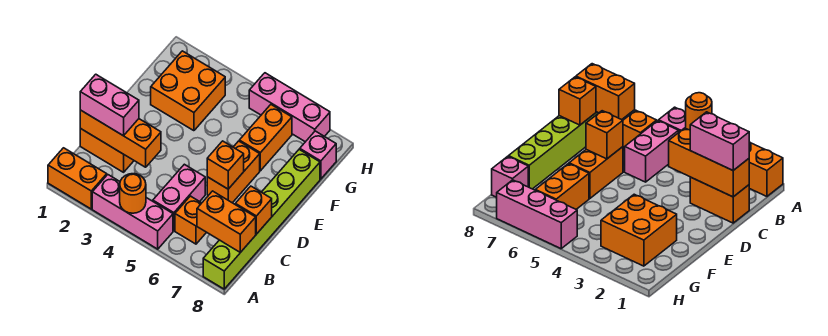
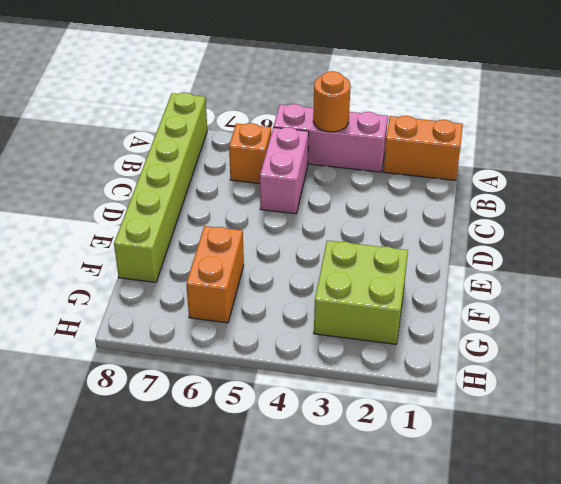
lime 2x2 brick [314,240,408,344] -> orange 2x2 brick [151,51,225,131]
none -> orange 1x2 brick [80,128,134,172]
none -> orange 1x2 brick [207,141,260,203]
none -> pink 1x1 brick [300,131,336,179]

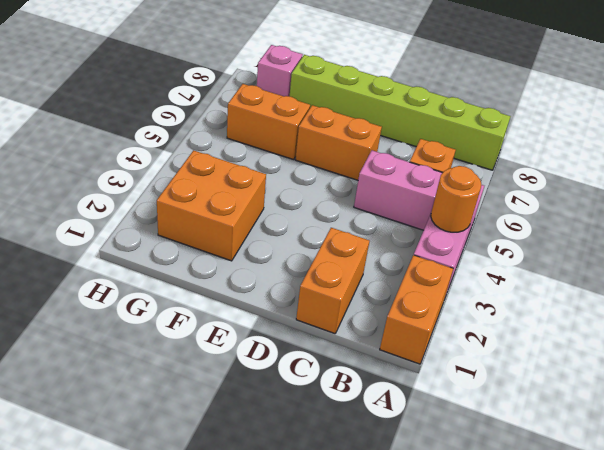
none -> pink 1x3 brick [249,73,330,142]
none -> orange 1x2 brick [197,191,256,252]
none -> orange 1x3 brick [80,110,161,167]

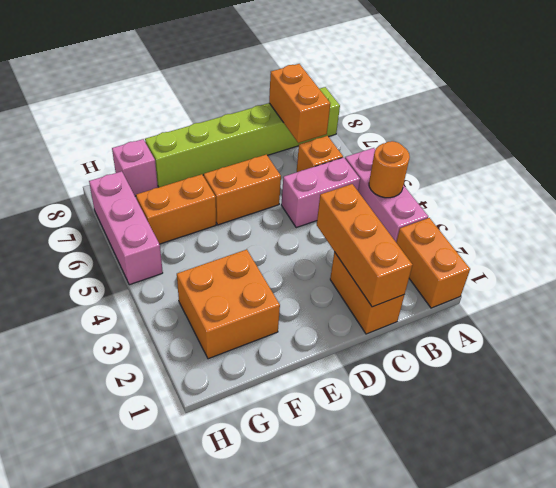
none -> orange 1x1 brick [235,186,272,234]
none -> orange 1x1 brick [207,141,244,189]
none -> pink 1x2 brick [80,74,139,136]

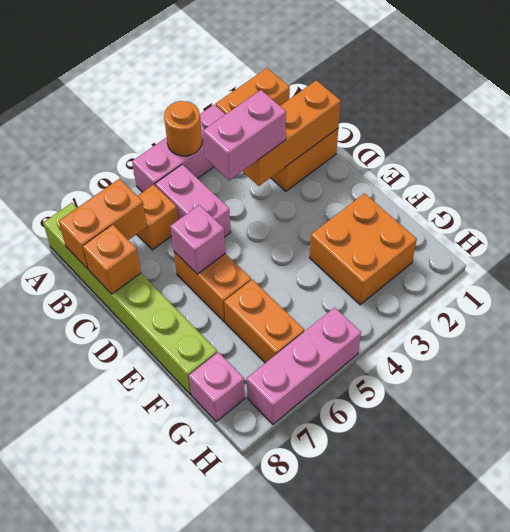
pink 1x2 brick [203,90,286,180] -> pink 1x2 brick moved to [80,74,139,136]
pink 1x1 brick [170,205,225,274] -> orange 1x1 brick [207,141,244,189]

